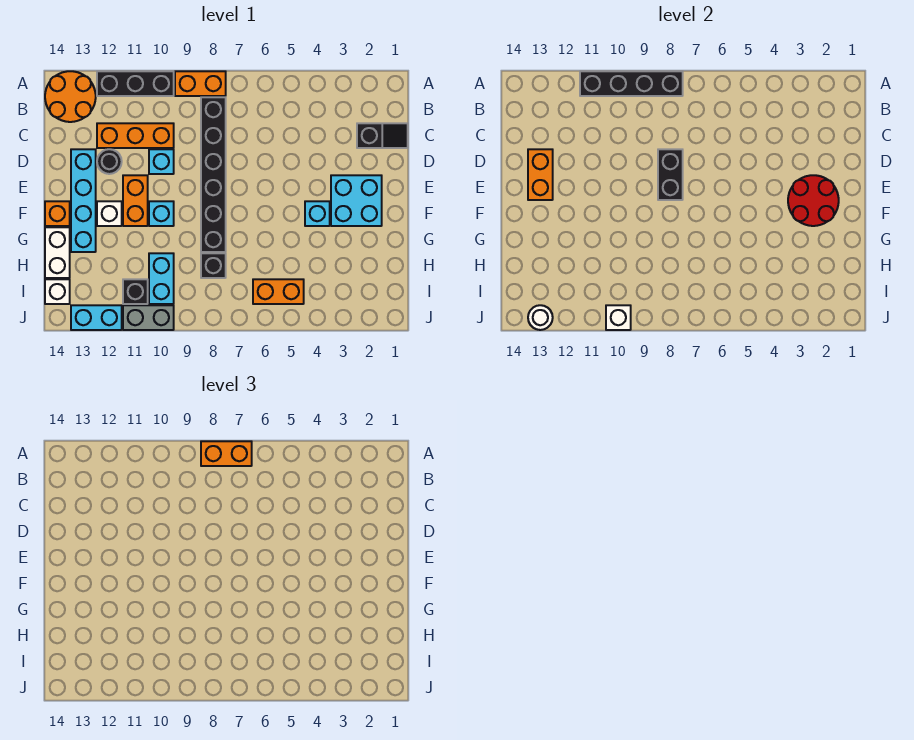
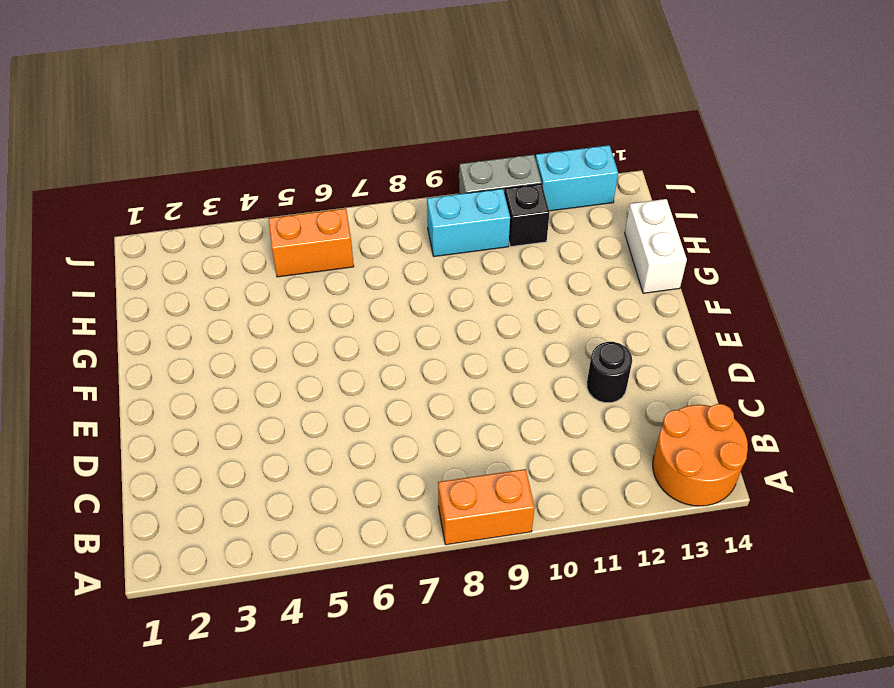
cyan 1x2 brick [427,189,510,257] -> cyan 1x2 brick turned to [149,253,174,304]
none -> black 1x3 brick [97,71,174,96]
none -> black 1x6 brick [201,97,226,252]
none -> black 1x2 slope [357,123,408,148]
none -> orange 1x3 brick [97,123,174,148]

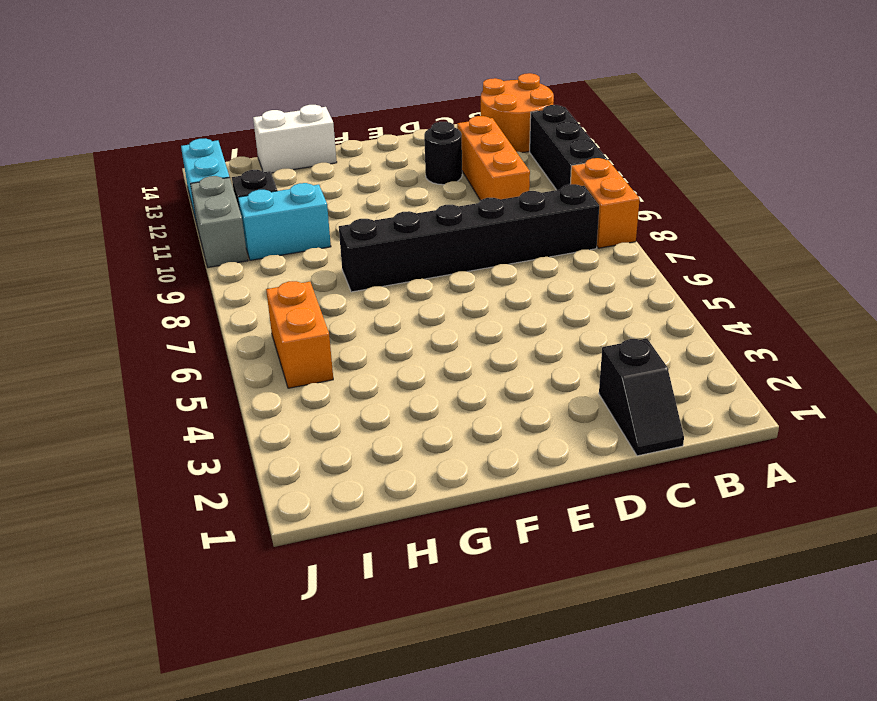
none -> cyan 1x1 brick [149,149,174,174]
none -> cyan 1x4 brick [71,149,96,252]
none -> cyan 2x2 brick [331,175,382,226]
none -> orange 1x2 brick [123,175,148,226]

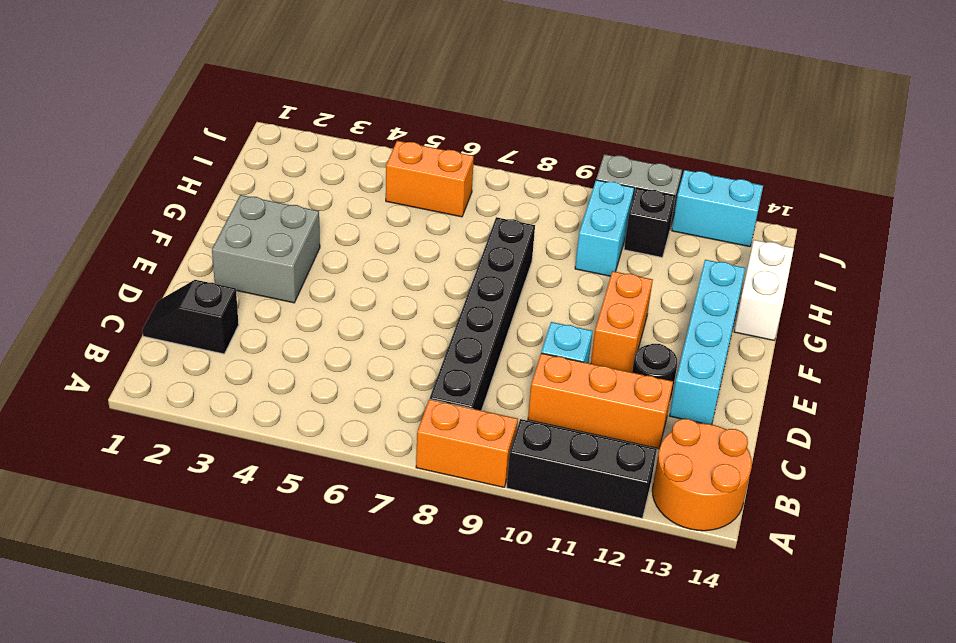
grey 2x2 brick [212,195,320,303] -> cyan 2x2 brick [331,175,382,226]
none -> cyan 1x1 brick [305,201,330,226]
none -> cyan 1x1 brick [149,201,174,226]
none -> white 1x1 brick [97,201,122,226]
none -> orange 1x1 brick [45,201,70,226]

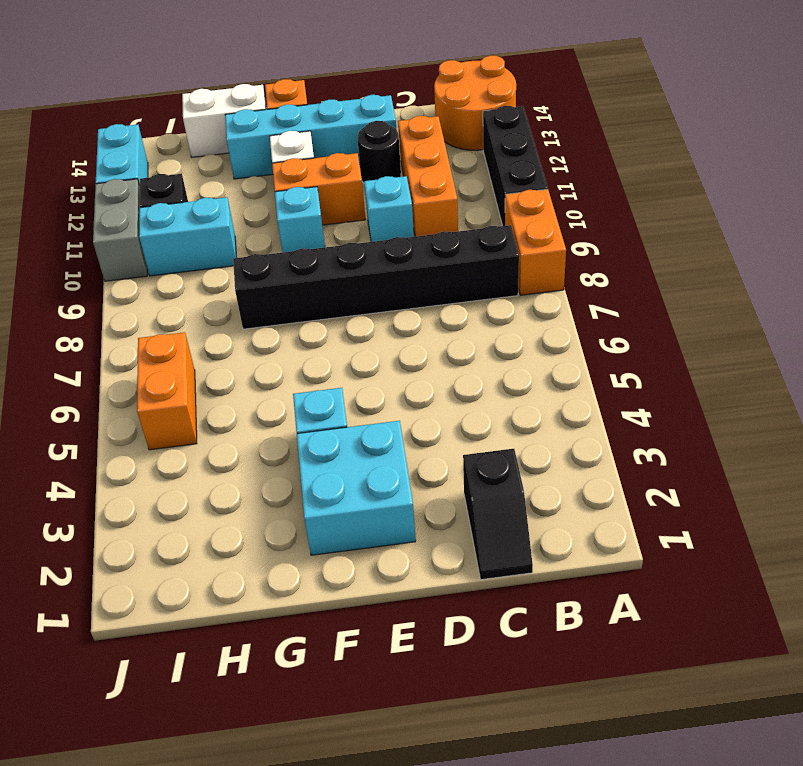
none -> black 1x1 brick [201,253,226,278]
none -> white 1x1 brick [45,279,70,304]
none -> black 1x4 brick [580,71,683,96]
none -> black 1x2 brick [658,149,683,200]

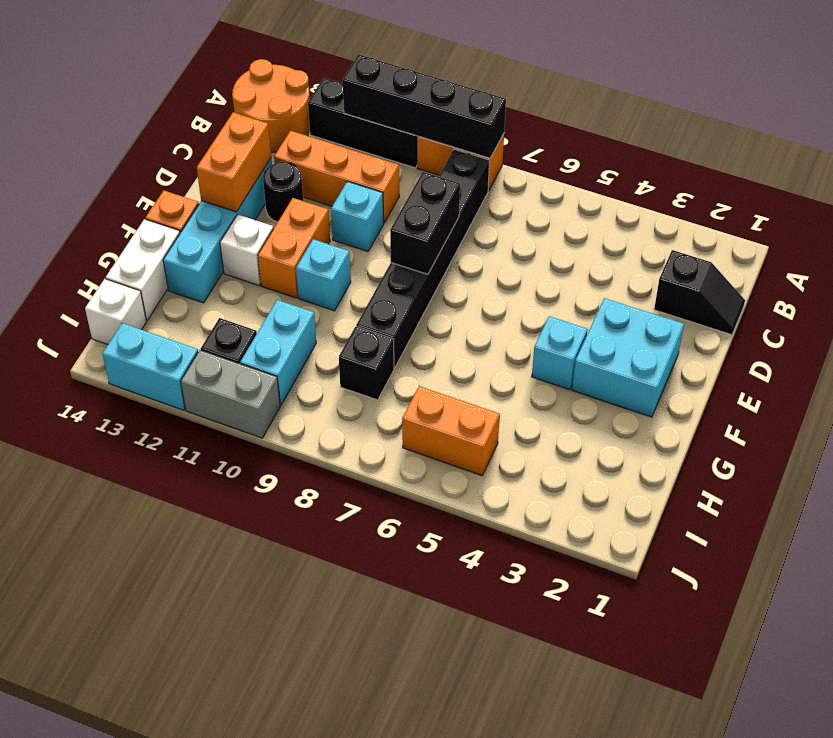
none -> red 2x2 round brick [788,175,839,226]
none -> white 1x1 brick [606,305,631,330]
none -> white 1x1 round brick [528,305,553,330]
none -> orange 1x2 brick [201,441,252,466]

